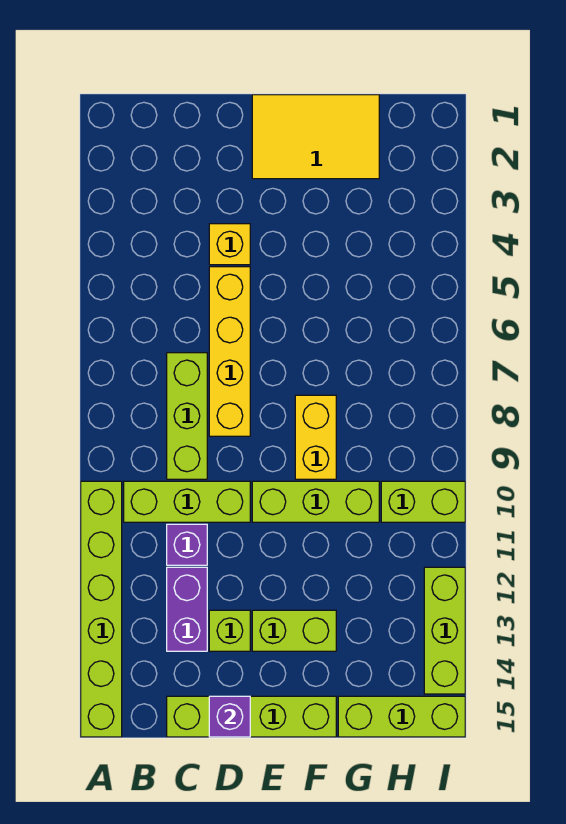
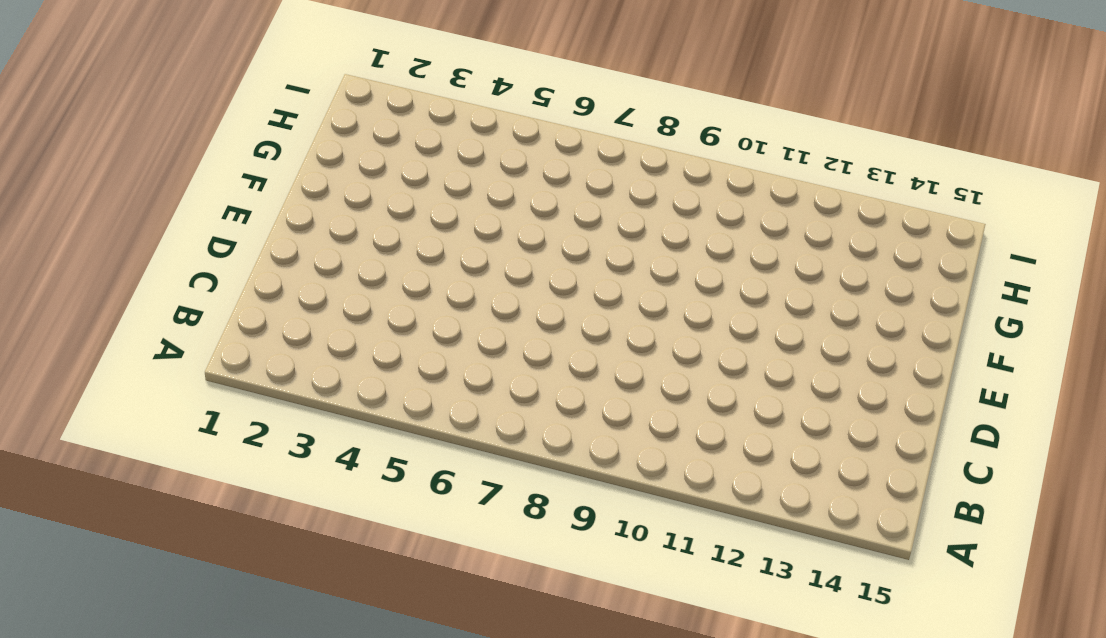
none -> lime 1x6 brick [81,481,122,737]
none -> lime 1x3 brick [124,481,250,522]
none -> lime 1x3 brick [167,353,207,479]

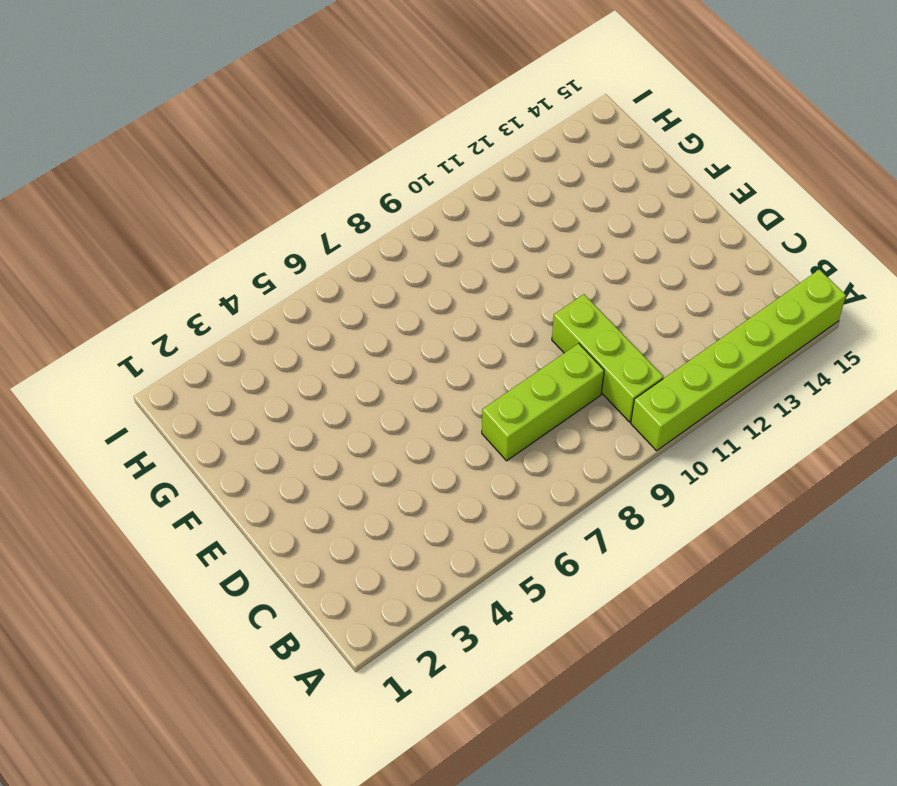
none -> purple 1x1 brick [167,524,207,565]
none -> purple 1x2 brick [167,567,207,651]
none -> lime 1x4 brick [167,696,336,737]

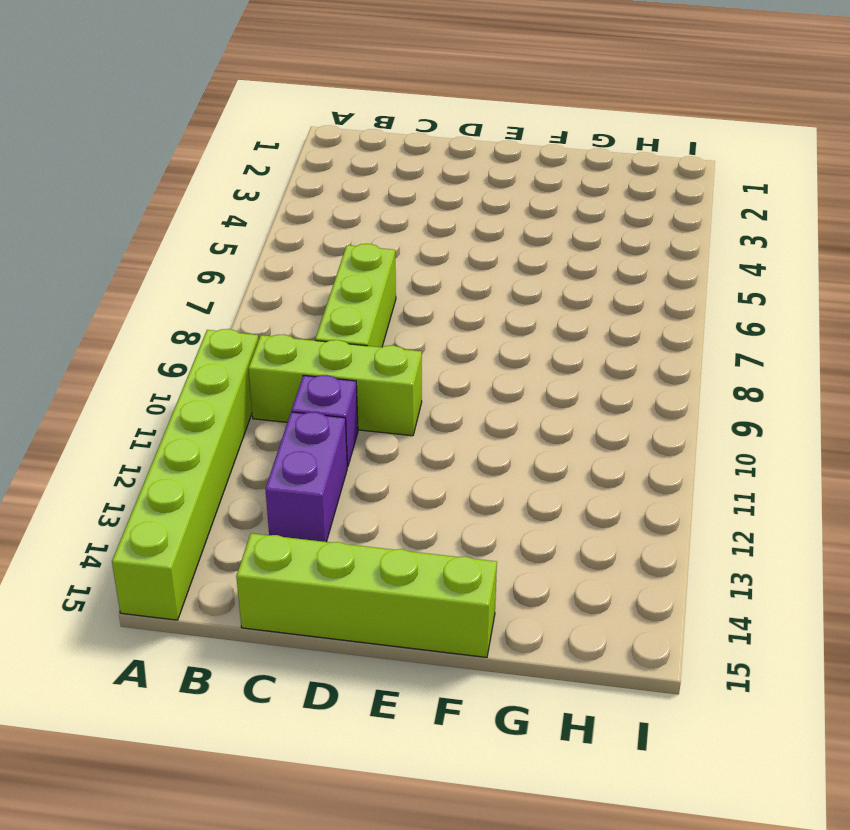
none -> yellow 1x1 brick [209,224,250,265]
none -> yellow 1x4 brick [209,267,250,436]
none -> lime 1x1 brick [209,610,250,651]

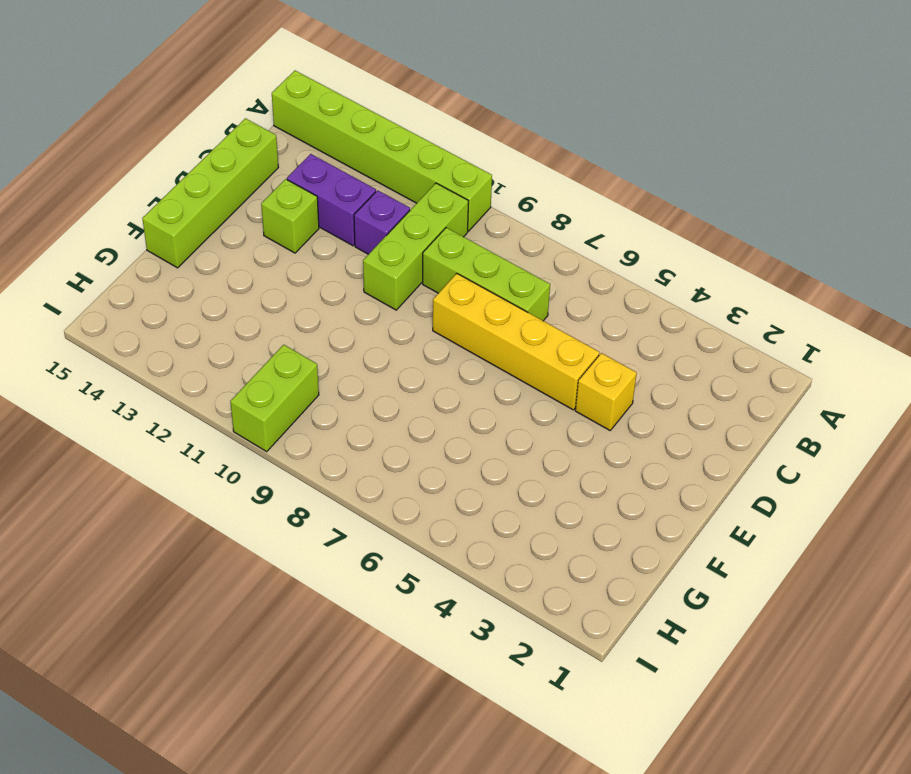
none -> yellow 2x3 tile [252,95,379,179]
none -> lime 1x3 brick [252,481,379,522]
none -> lime 1x2 brick [252,610,336,651]

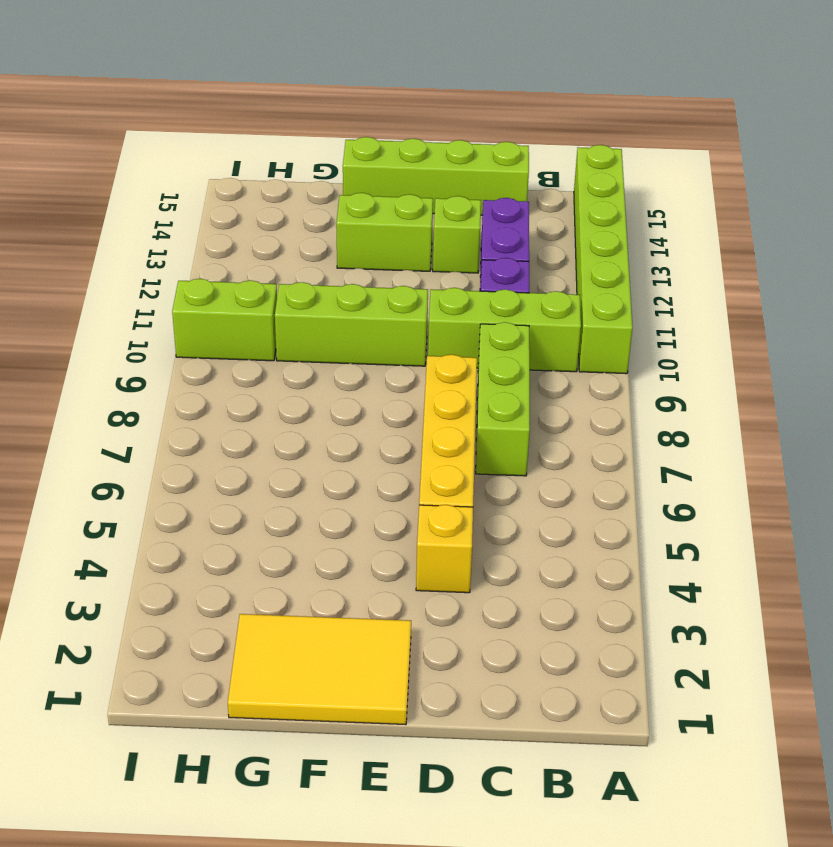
none -> yellow 1x2 brick [295,395,336,479]
none -> lime 1x3 brick [338,696,465,737]
none -> lime 1x3 brick [424,567,465,694]

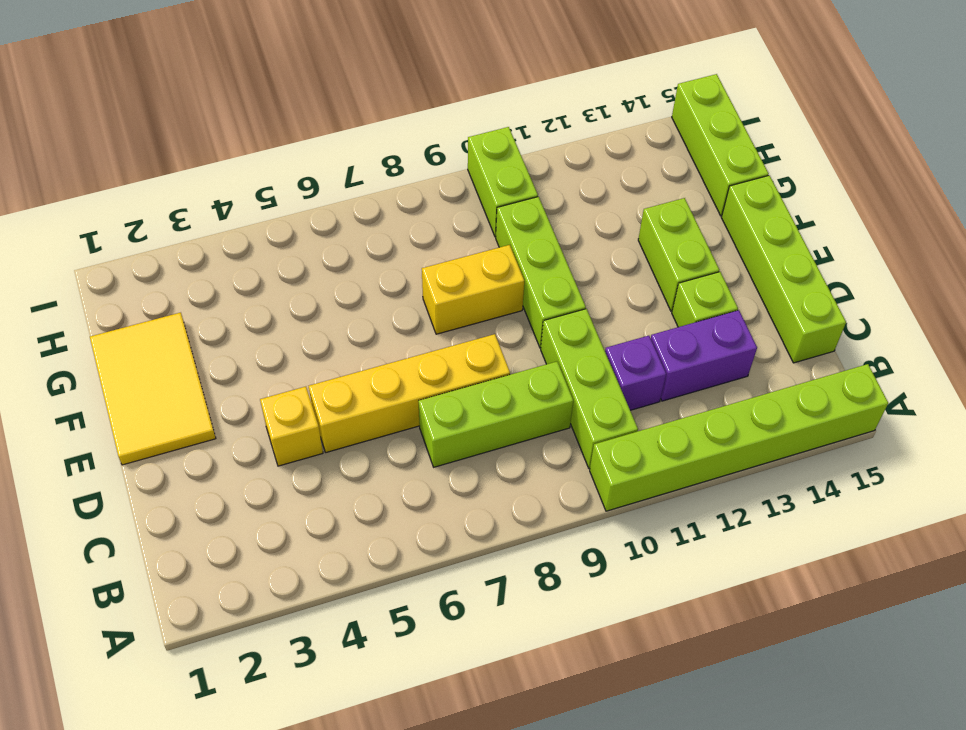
none -> lime 1x3 brick [424,567,465,694]
none -> purple 1x1 brick [209,696,250,737]

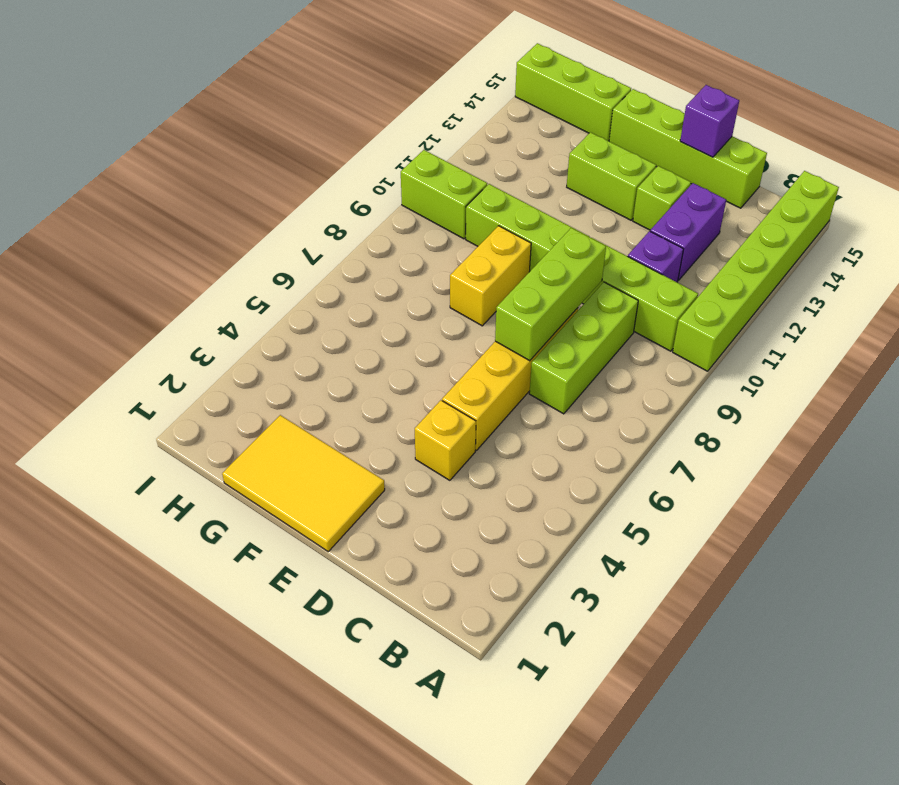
lime 1x3 brick [495,228,606,361] -> lime 1x3 brick moved to [424,567,465,694]

